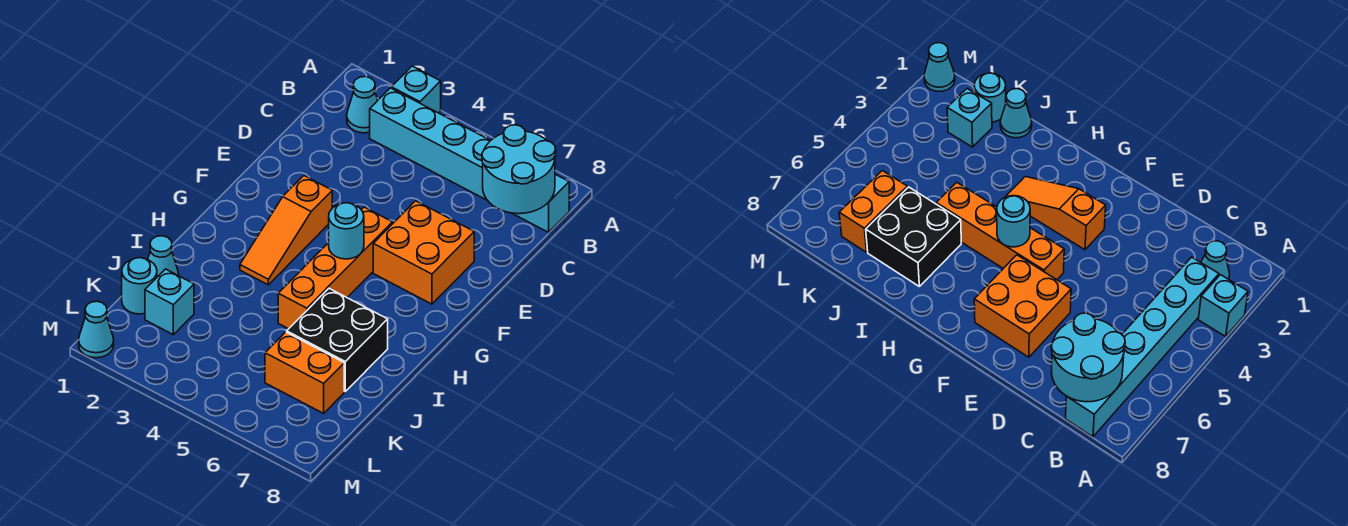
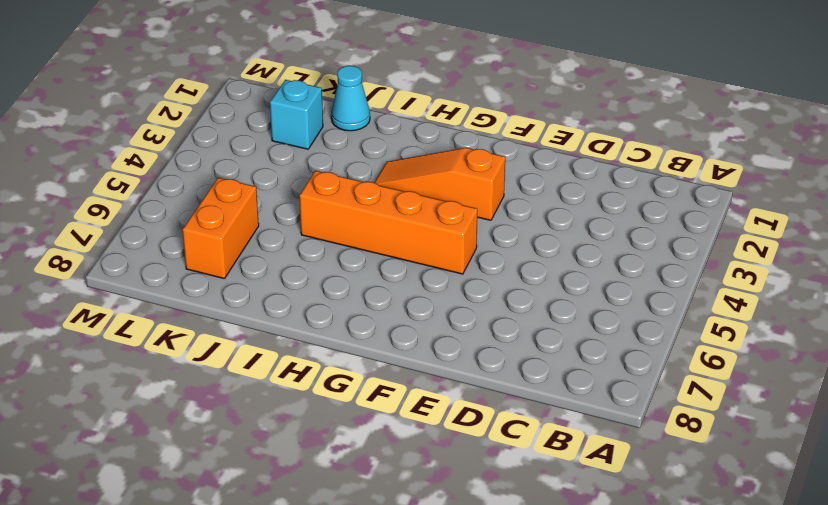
none -> cyan 1x1 brick [391,66,441,113]
none -> cyan 1x1 cone [347,77,378,133]
none -> cyan 1x6 brick [370,88,569,232]

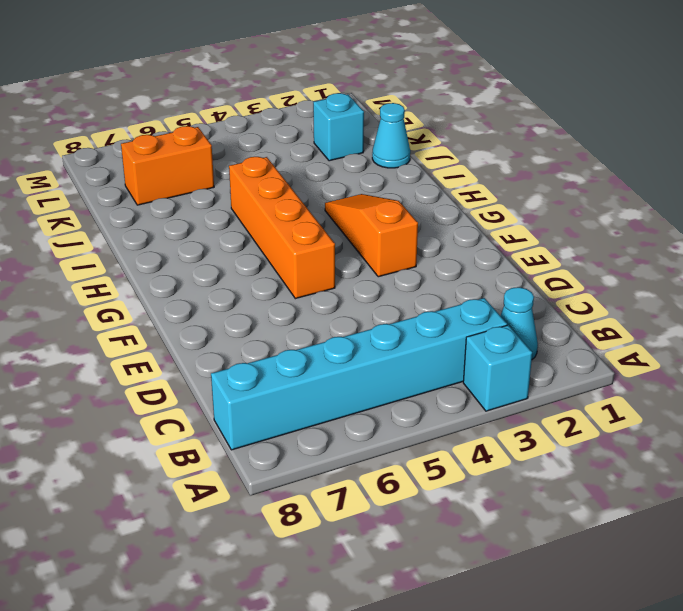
none -> orange 2x2 brick [373,201,474,304]
none -> black 2x2 brick [287,288,388,391]
none -> cyan 1x1 round brick [122,258,157,314]

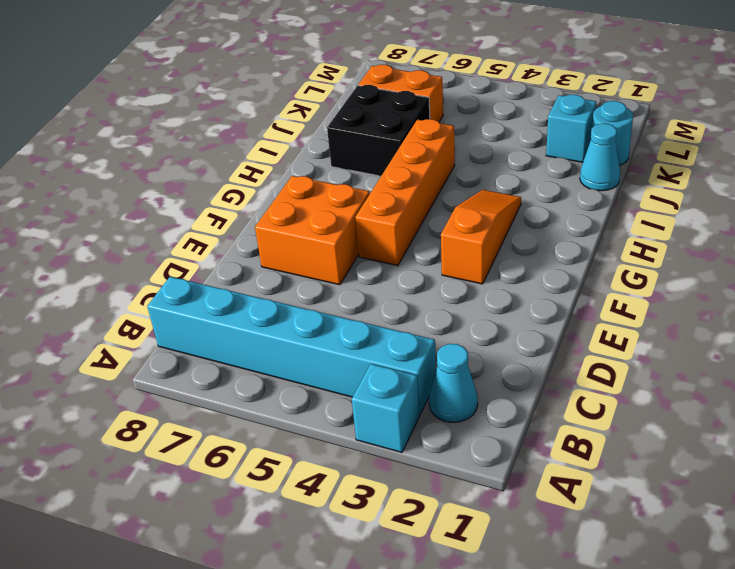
none -> cyan 1x1 cone [79,301,114,358]
none -> cyan 2x2 round brick [482,125,556,214]
none -> cyan 1x1 round brick [329,203,364,259]

